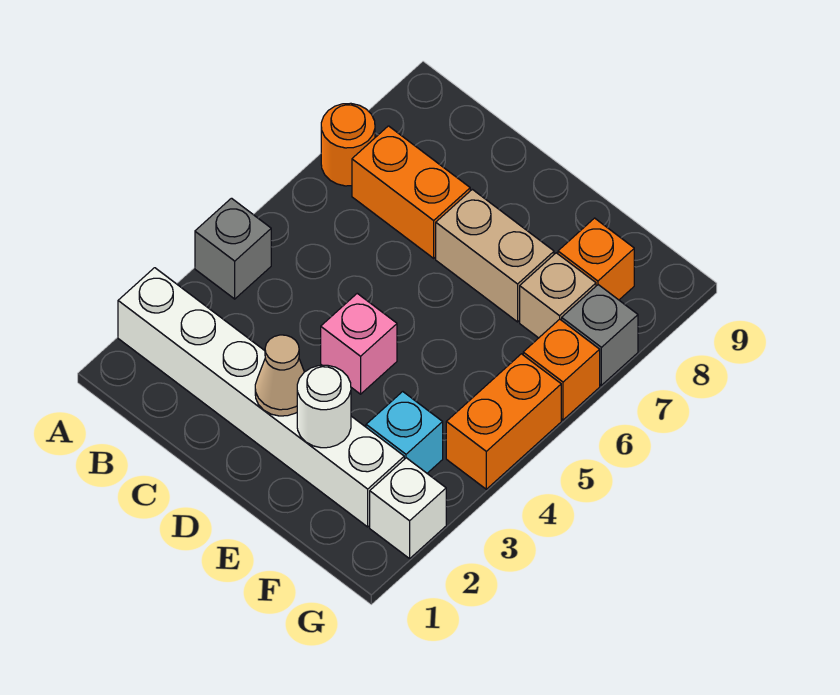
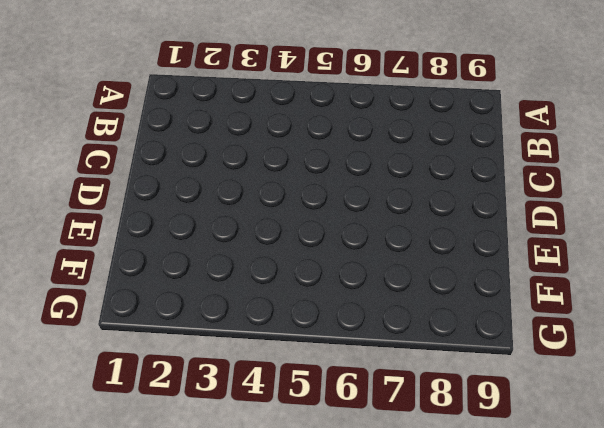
none -> white 1x6 brick [118,268,404,527]
none -> grey 1x1 brick [195,198,271,299]
none -> orange 1x1 round brick [321,103,375,186]

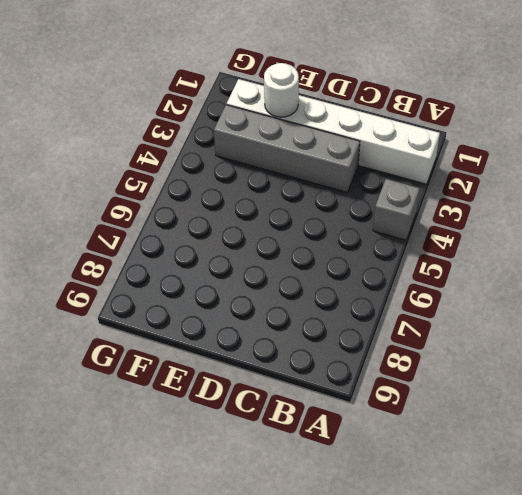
grey 1x4 brick [214,105,360,193] -> cyan 1x1 brick [366,392,443,473]
none -> orange 1x1 round brick [321,103,375,186]
none -> orange 1x2 brick [352,126,470,258]
none -> pink 1x1 brick [321,293,397,394]

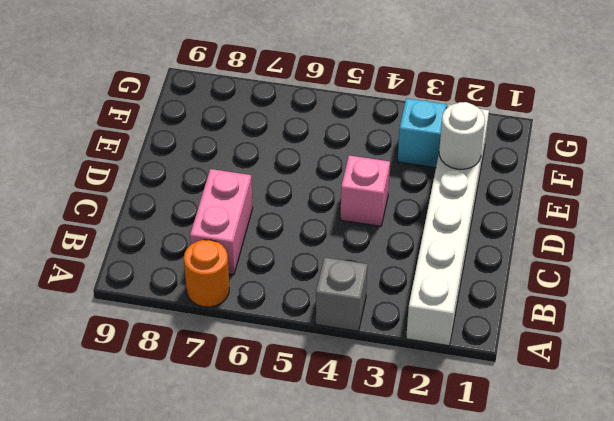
pink 1x2 brick [190,169,253,275] -> orange 1x2 brick [352,126,470,258]
none -> tan 1x2 brick [436,189,554,322]
none -> tan 1x1 brick [520,253,596,338]
none -> orange 1x1 brick [558,218,634,300]

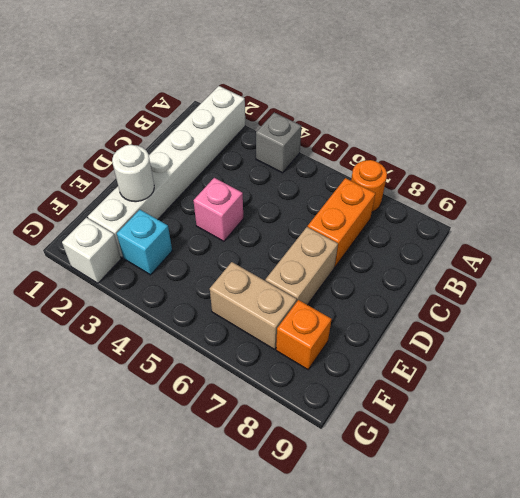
tan 1x2 brick [210,262,297,349] -> tan 1x1 brick [520,253,596,338]
none -> orange 1x2 brick [446,354,561,489]
none -> orange 1x1 brick [523,319,600,420]
none -> grey 1x1 brick [562,285,638,385]

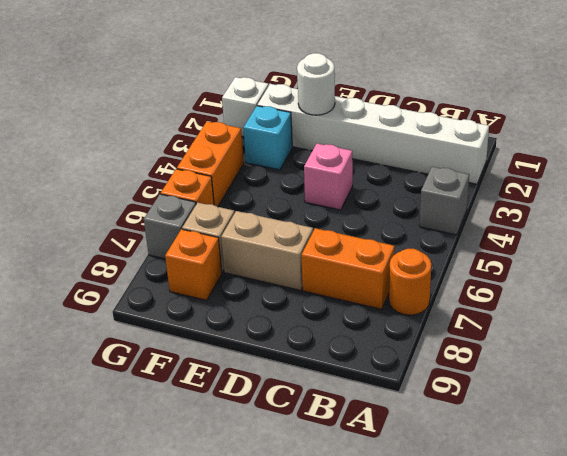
none -> tan 1x1 cone [255,335,304,416]

